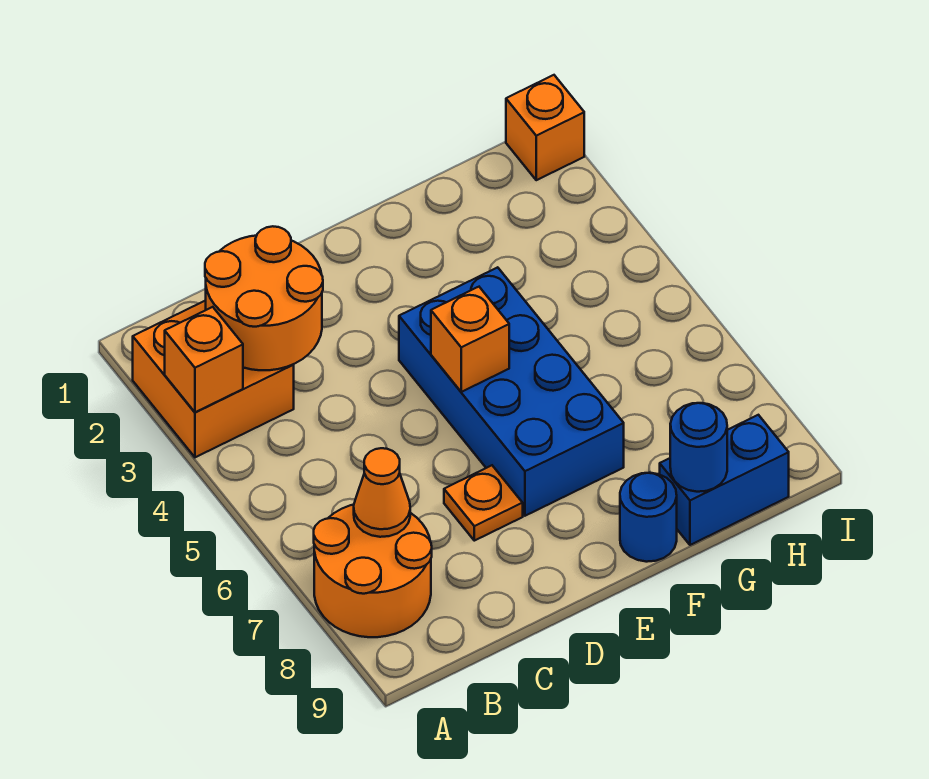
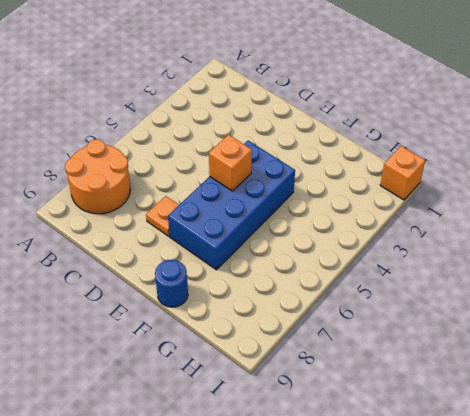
none -> orange 2x2 brick [133,300,294,457]
none -> blue 1x2 brick [660,415,789,545]
none -> orange 1x1 brick [165,307,243,412]

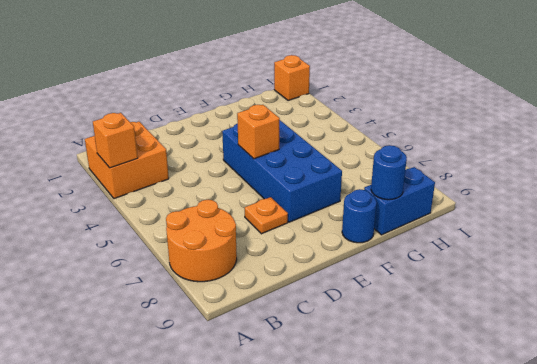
none -> orange 2x2 round brick [205,226,323,370]
none -> orange 1x1 cone [354,448,410,537]

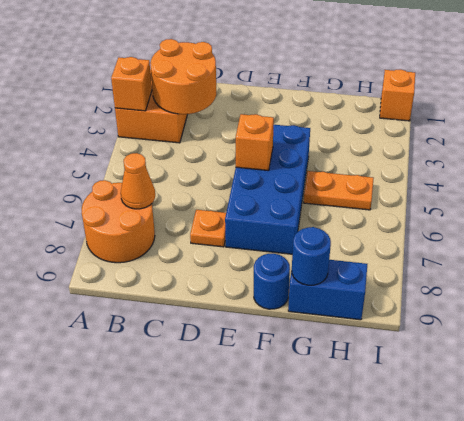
orange 1x2 plate [304,171,374,210] -> none

